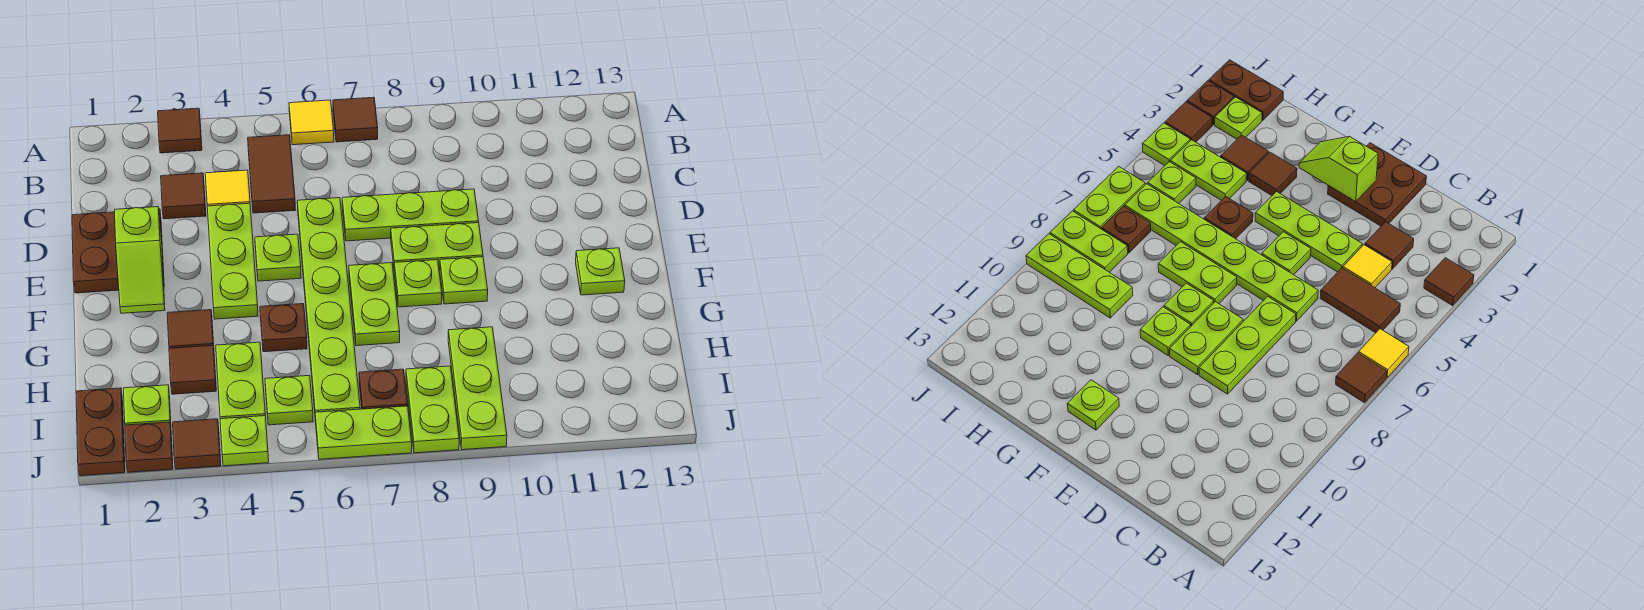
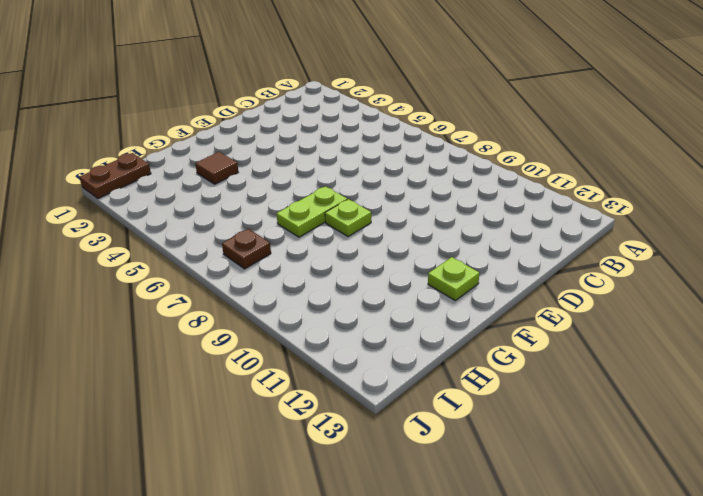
none -> brown 1x1 tile [158,108,202,153]
none -> yellow 1x1 tile [289,100,334,145]
none -> brown 1x1 tile [333,97,378,142]
none -> brown 1x2 tile [248,135,296,213]

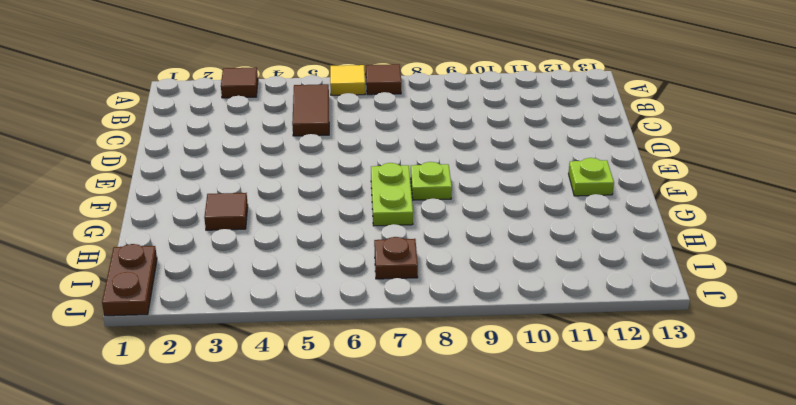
none -> brown 1x1 tile [161,173,206,219]
none -> yellow 1x1 tile [205,170,250,206]
none -> brown 2x2 plate [72,209,164,293]
none -> lime 1x3 plate [207,203,258,319]

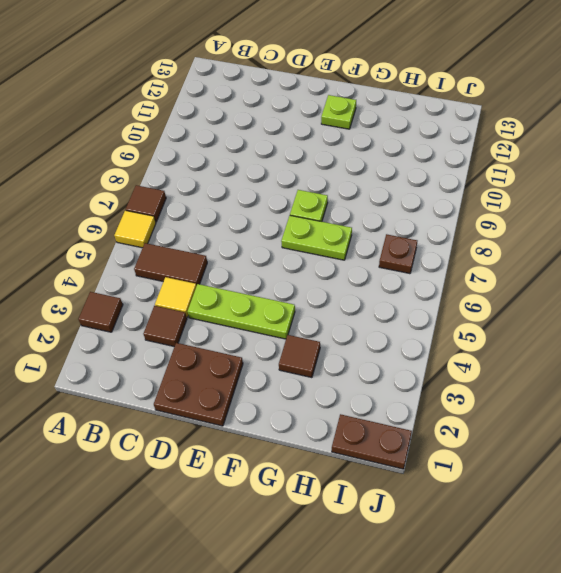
none -> lime 1x6 plate [297,198,360,421]
none -> lime 1x3 plate [342,189,479,241]
none -> lime 1x1 plate [255,234,301,281]
none -> lime 1x2 plate [391,223,483,269]

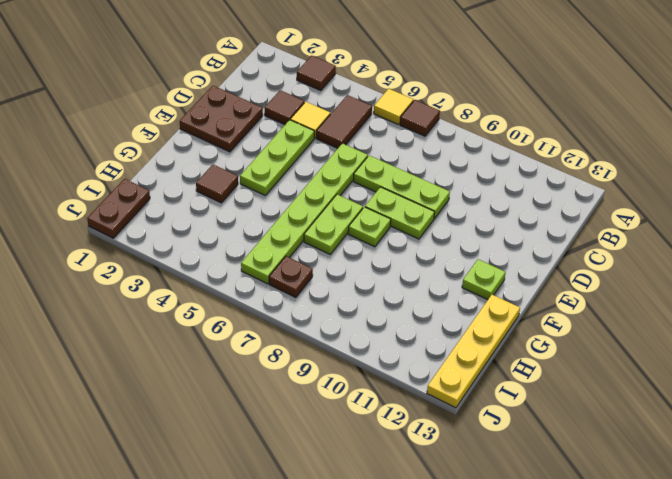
yellow 1x4 plate [427,295,520,408] -> none
none -> lime 1x1 plate [255,234,301,281]
none -> lime 1x1 plate [440,257,488,304]
none -> brown 1x1 plate [260,304,307,352]
none -> brown 1x1 tile [169,345,216,394]

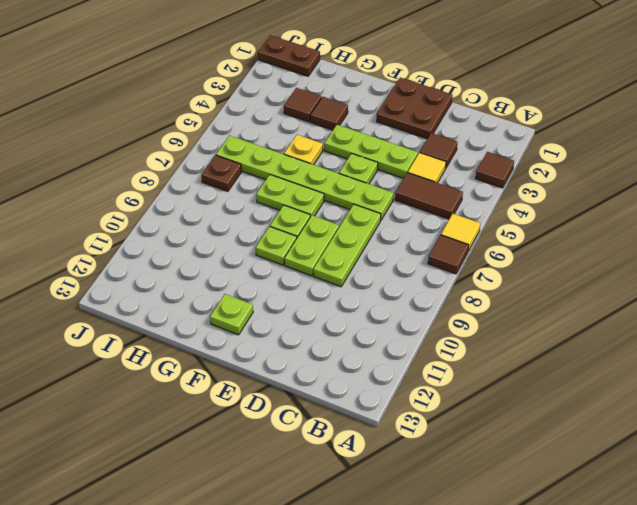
yellow 1x1 plate [284,135,323,165] -> brown 1x1 plate [260,304,307,352]
none -> lime 1x2 plate [216,342,265,419]
none -> lime 1x3 plate [448,327,507,450]
none -> lime 1x1 plate [123,385,171,425]
none -> lime 1x1 plate [265,375,313,425]

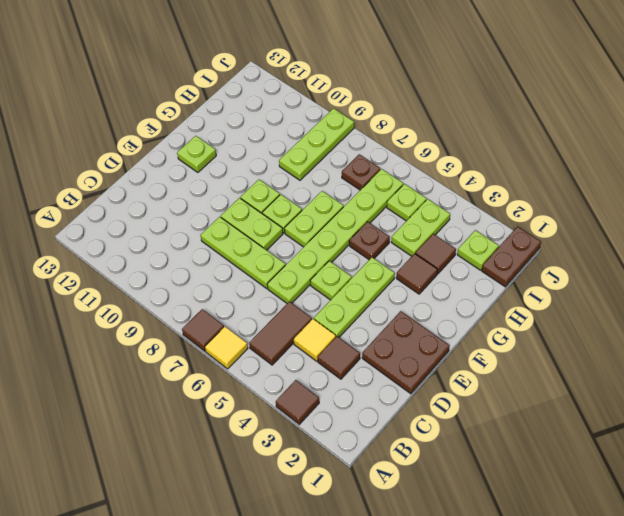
none -> lime 1x2 plate [406,366,459,453]
none -> brown 1x1 plate [125,422,173,472]
none -> brown 1x1 tile [173,419,221,469]
none -> lime 1x1 plate [220,416,269,466]

